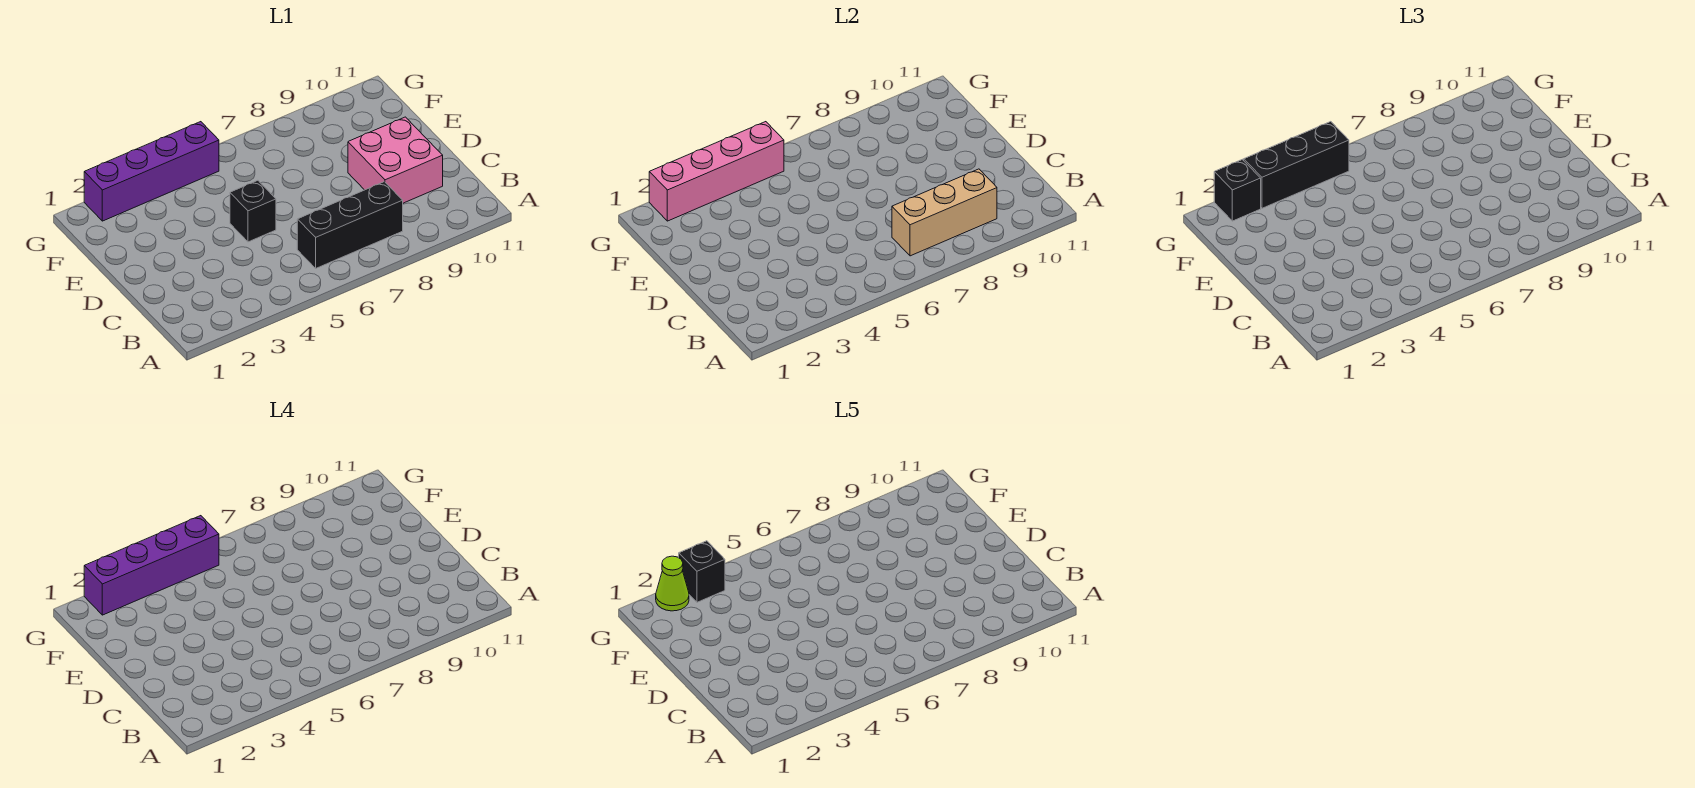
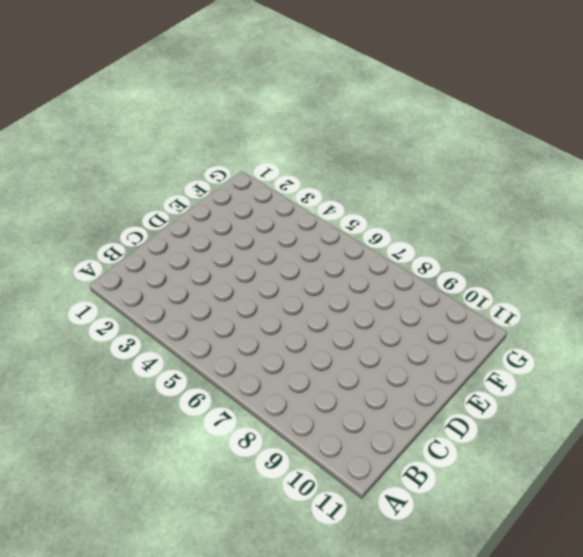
none -> black 1x3 brick [297,182,403,268]
none -> pink 2x2 brick [348,117,443,203]

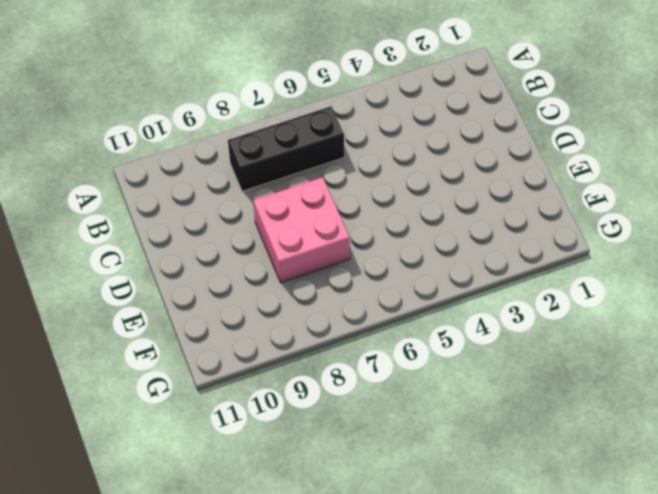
pink 2x2 brick [253,177,350,283] -> pink 2x2 brick moved to [348,117,443,203]
none -> black 1x1 brick [230,180,276,242]
none -> purple 1x4 brick [84,122,219,221]

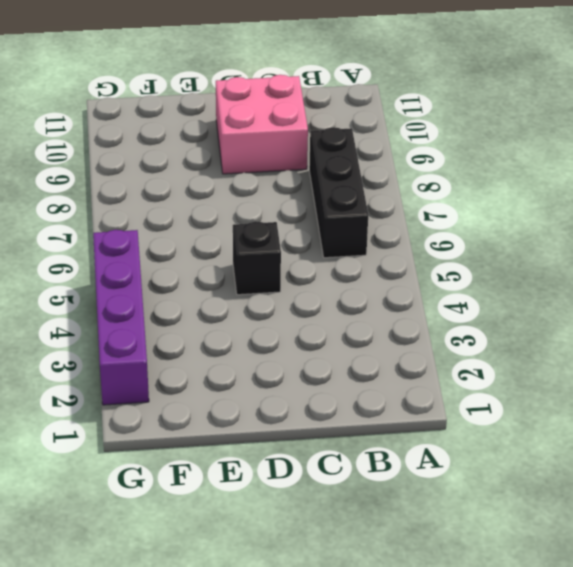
none -> tan 1x3 brick [892,169,997,256]
none -> pink 1x4 brick [649,122,784,221]

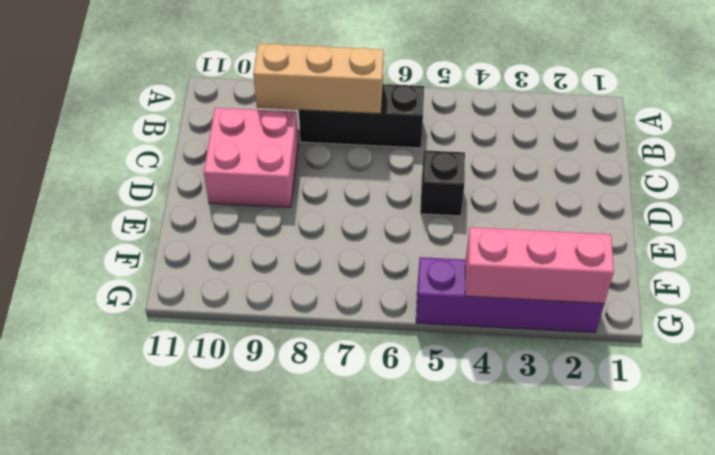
pink 1x3 brick [465,227,614,303] -> pink 1x4 brick [649,122,784,221]
none -> black 1x1 brick [1214,159,1261,221]
none -> black 1x3 brick [1244,122,1349,208]

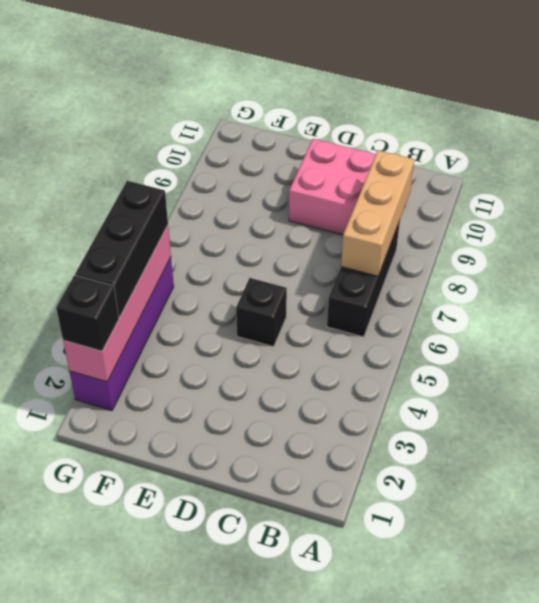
none -> purple 1x4 brick [84,516,219,615]
none -> lime 1x1 cone [656,556,689,611]

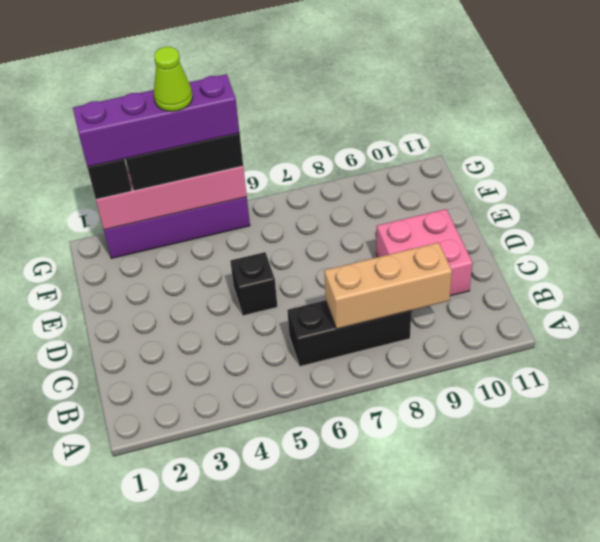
lime 1x1 cone [154,47,193,111] -> lime 1x1 cone moved to [656,556,689,611]
none -> black 1x1 brick [679,541,725,602]

